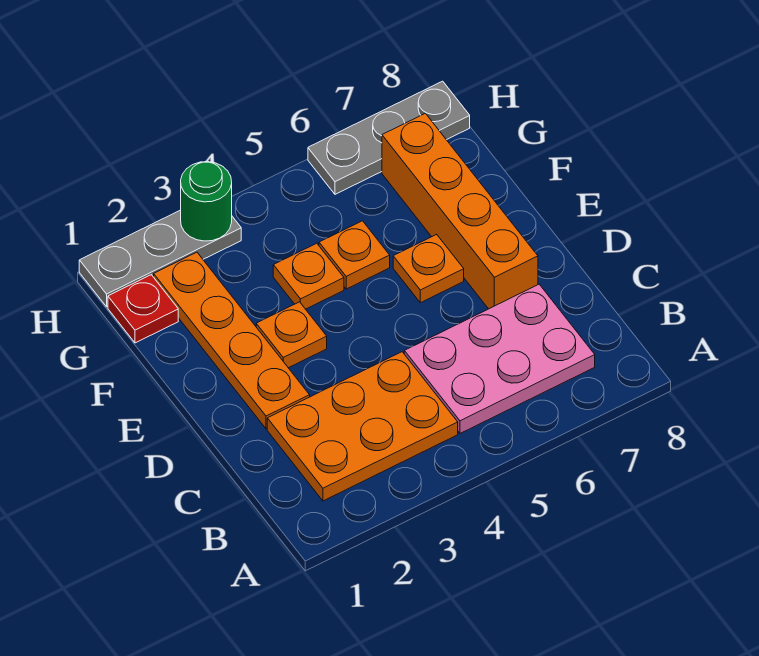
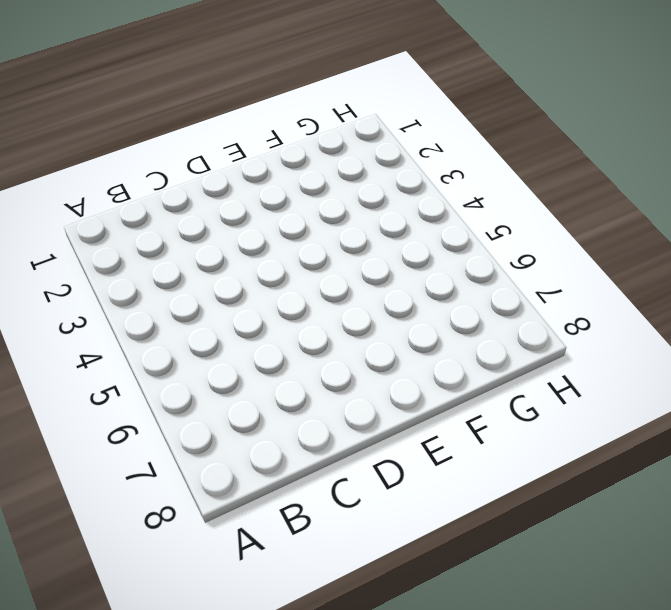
none -> orange 2x3 plate [267,352,458,501]
none -> pink 2x3 plate [404,284,595,433]
none -> orange 1x4 plate [154,252,310,429]

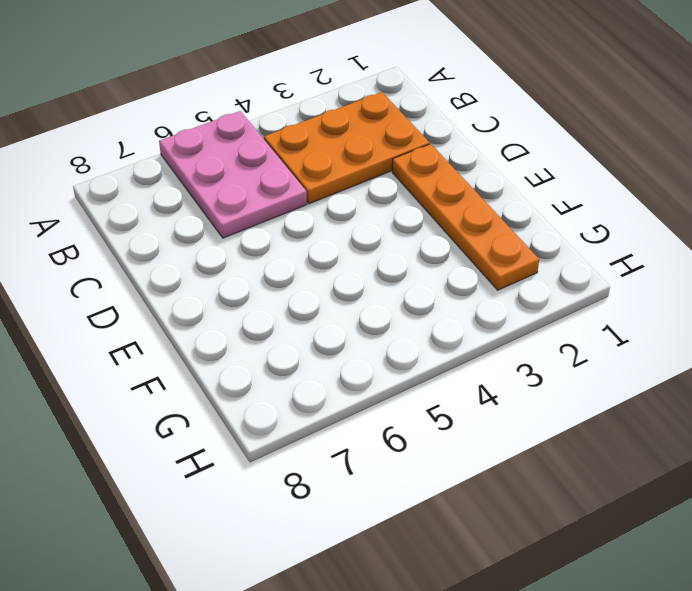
pink 2x3 plate [159,111,307,238] -> pink 2x3 plate turned to [404,284,595,433]
none -> orange 1x4 brick [382,113,538,309]
none -> orange 1x1 plate [256,302,327,368]
none -> orange 1x1 plate [393,234,464,303]

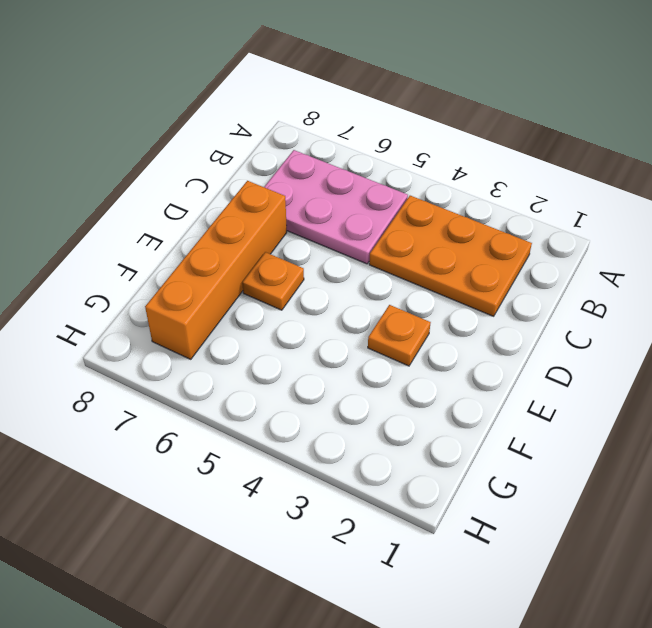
none -> orange 1x4 plate [154,252,310,429]
none -> orange 1x1 plate [273,243,344,309]
none -> orange 1x1 plate [319,221,390,289]

